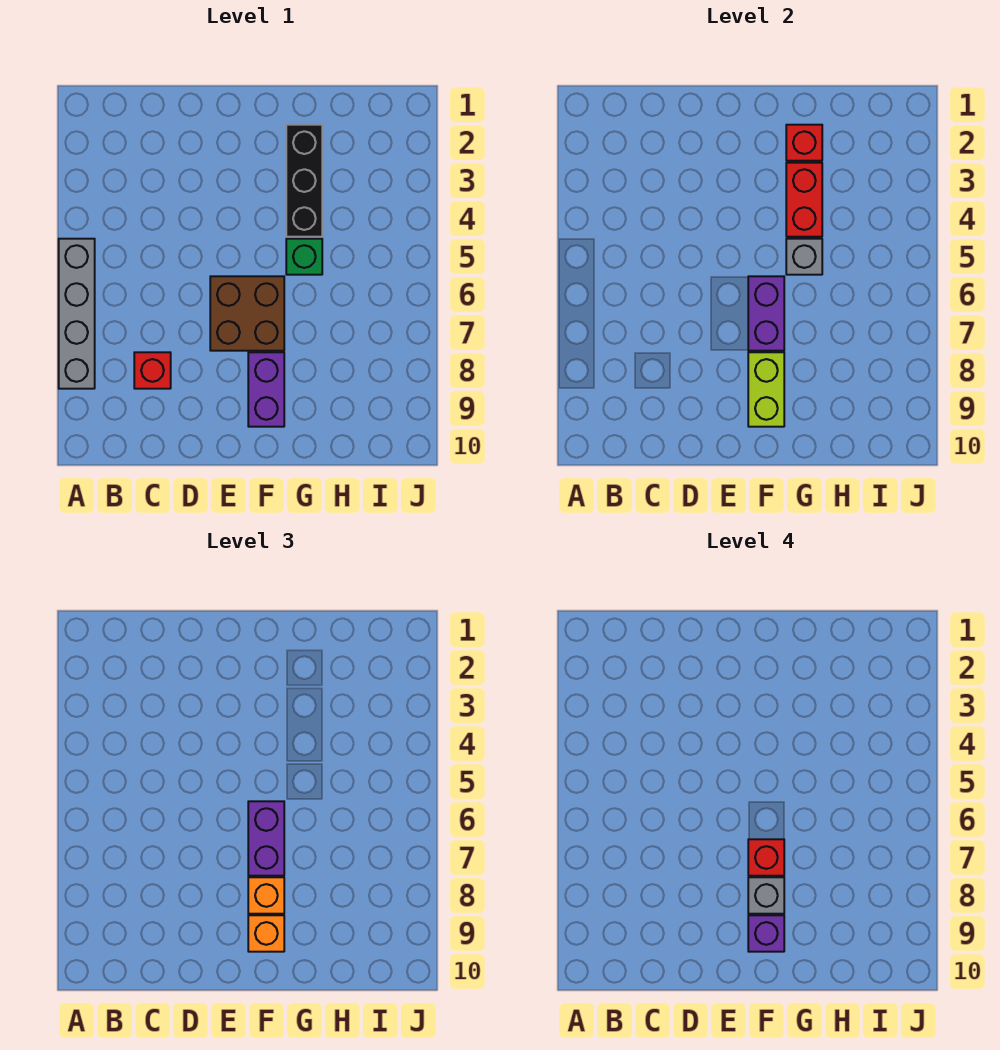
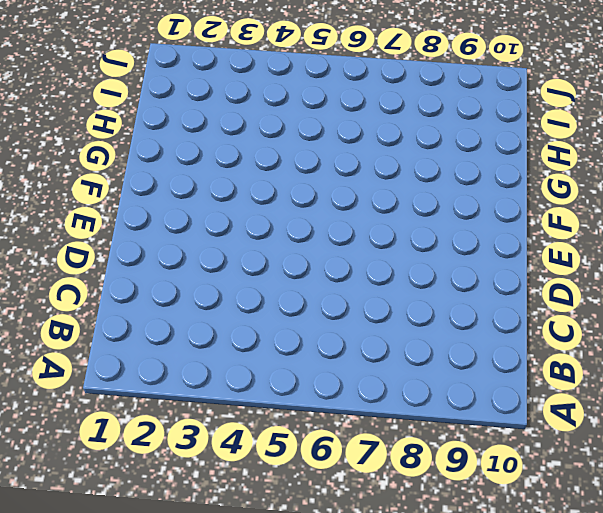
none -> grey 1x4 brick [59,239,95,389]
none -> red 1x1 brick [134,352,171,389]
none -> brown 2x2 brick [210,276,284,351]

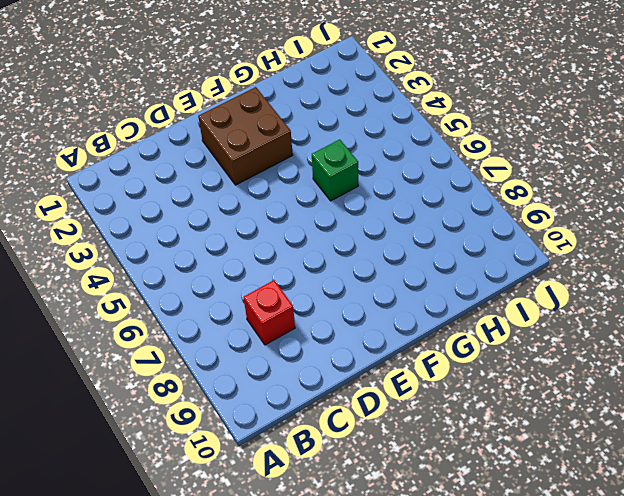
brown 2x2 brick [198,87,293,185] -> brown 2x2 brick moved to [210,276,284,351]
none -> grey 1x4 brick [59,239,95,389]
none -> purple 1x2 brick [248,352,284,427]
none -> black 1x3 brick [286,125,322,237]

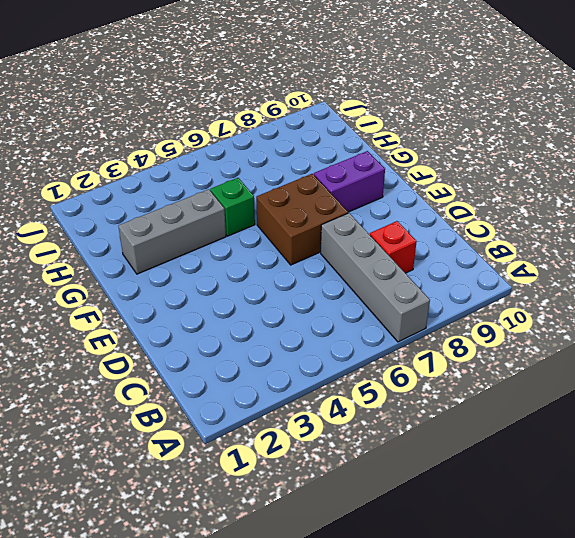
grey 1x4 brick [321,213,430,342] -> grey 1x4 brick turned to [59,239,95,389]
grey 1x3 brick [118,189,226,274] -> black 1x3 brick [286,125,322,237]
none -> purple 1x2 brick [748,276,784,351]
none -> lime 1x2 brick [748,352,784,427]
none -> red 1x1 brick [786,125,822,161]

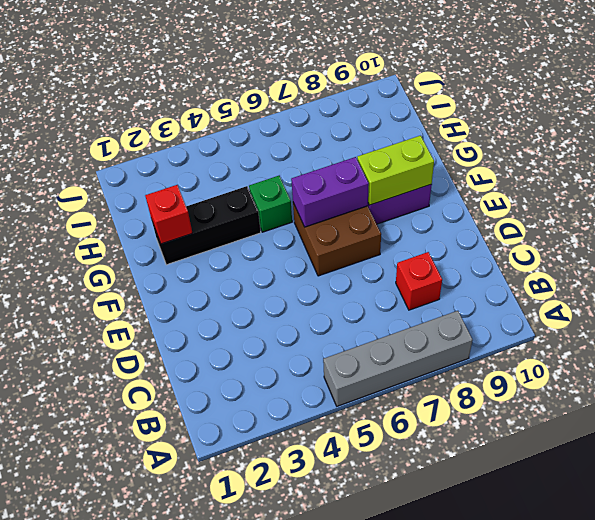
none -> red 1x2 brick [786,163,822,237]
none -> grey 1x1 brick [786,239,822,275]
none -> purple 1x2 brick [248,801,284,876]

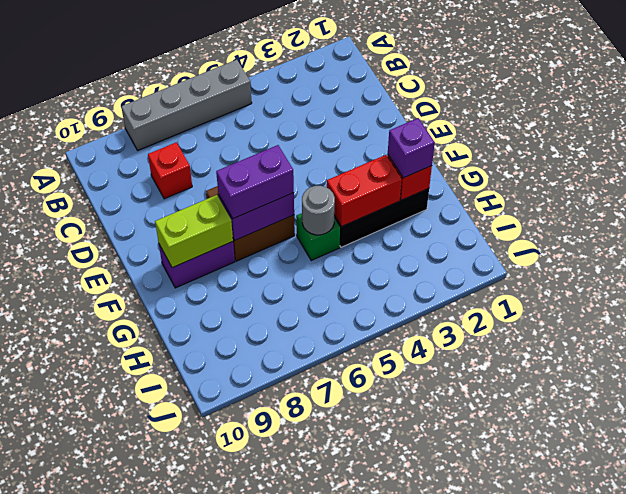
purple 1x1 brick [388,118,435,178] -> purple 1x1 brick moved to [748,915,784,952]
grey 1x1 round brick [302,186,335,235] -> grey 1x1 brick [786,239,822,275]
none -> orange 1x1 brick [248,877,284,914]
none -> orange 1x1 brick [248,915,284,952]
none -> red 1x1 brick [748,839,784,876]

